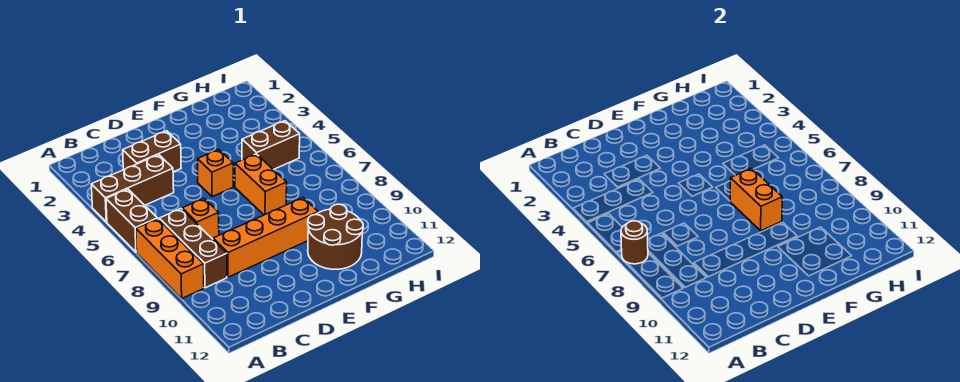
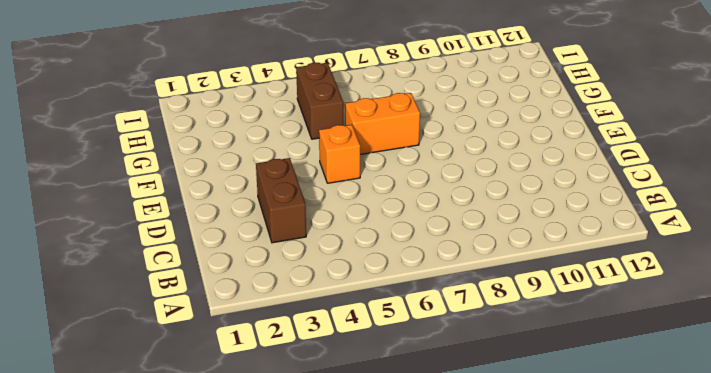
none -> brown 1x3 brick [91,155,174,222]
none -> brown 1x2 brick [106,189,157,252]
none -> orange 1x3 brick [136,219,204,298]

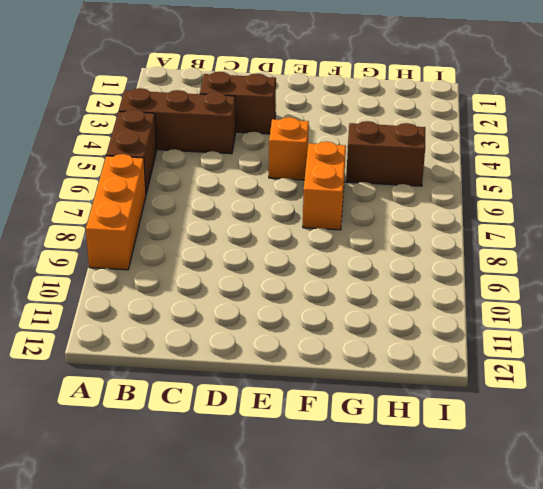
none -> brown 1x3 brick [159,209,227,288]
none -> orange 1x1 brick [182,198,219,239]
none -> orange 1x4 brick [213,198,318,277]

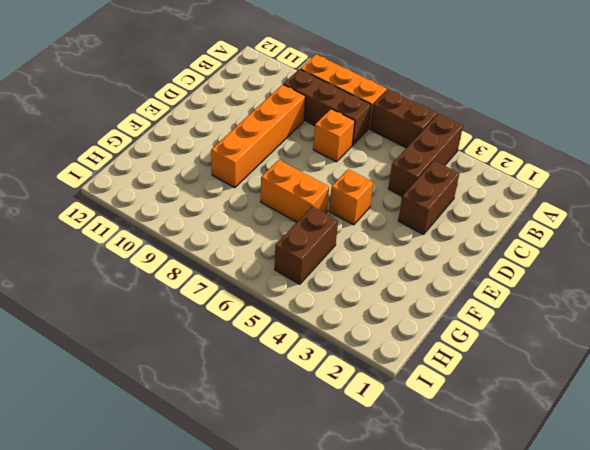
none -> brown 2x2 round brick [308,204,363,269]
none -> brown 1x1 round brick [621,221,648,264]
none -> orange 1x2 brick [730,168,782,231]

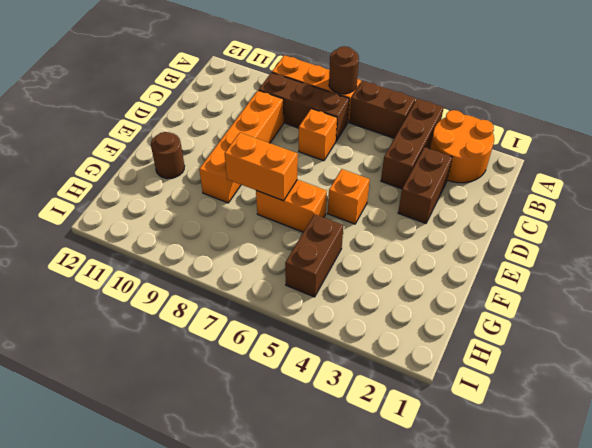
orange 2x2 round brick [430,110,494,183] -> none
brown 1x1 round brick [151,132,184,179] -> brown 2x2 round brick [308,204,363,269]

